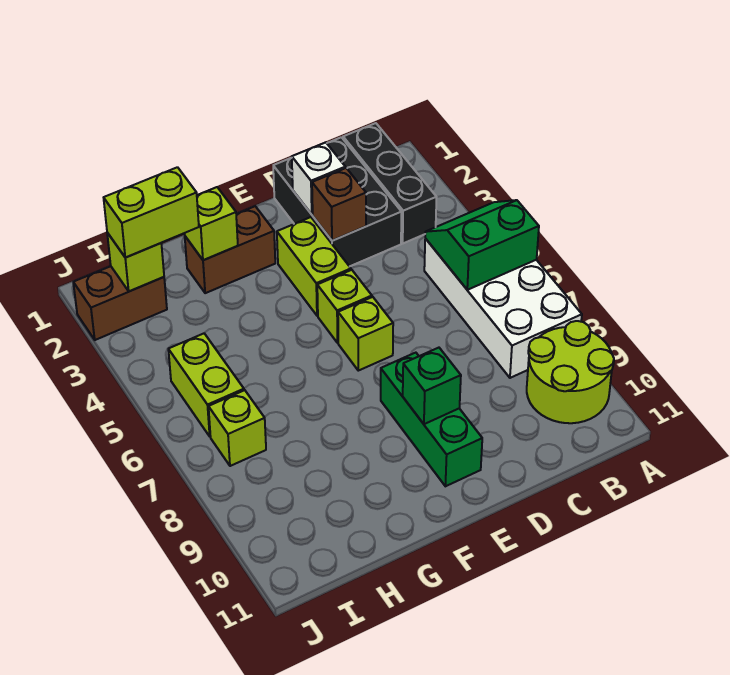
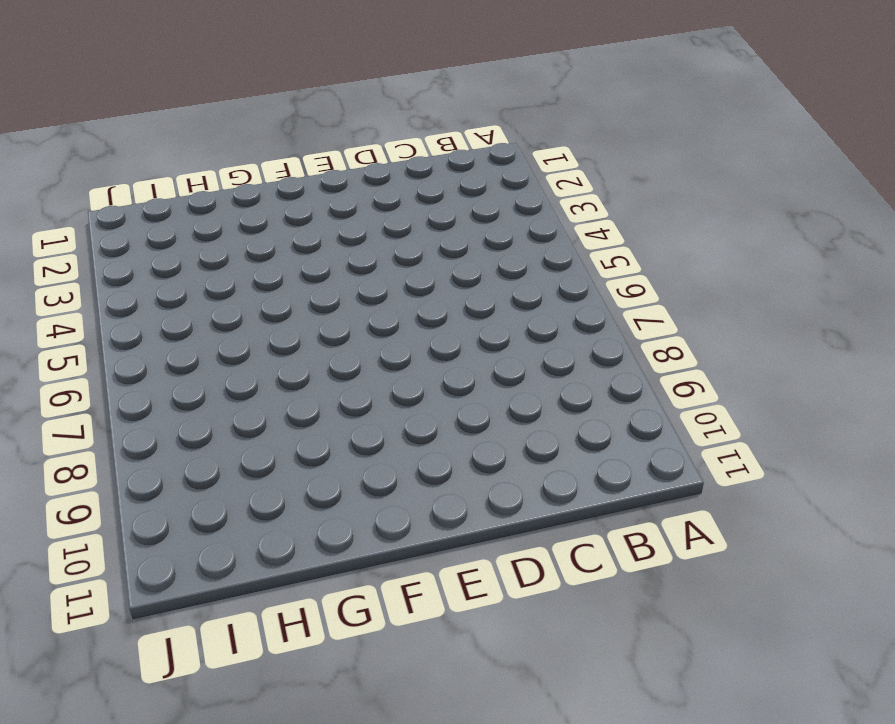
none -> white 2x4 brick [424,239,582,378]
none -> lime 2x2 round brick [527,321,614,423]
none -> black 1x3 brick [343,123,437,243]

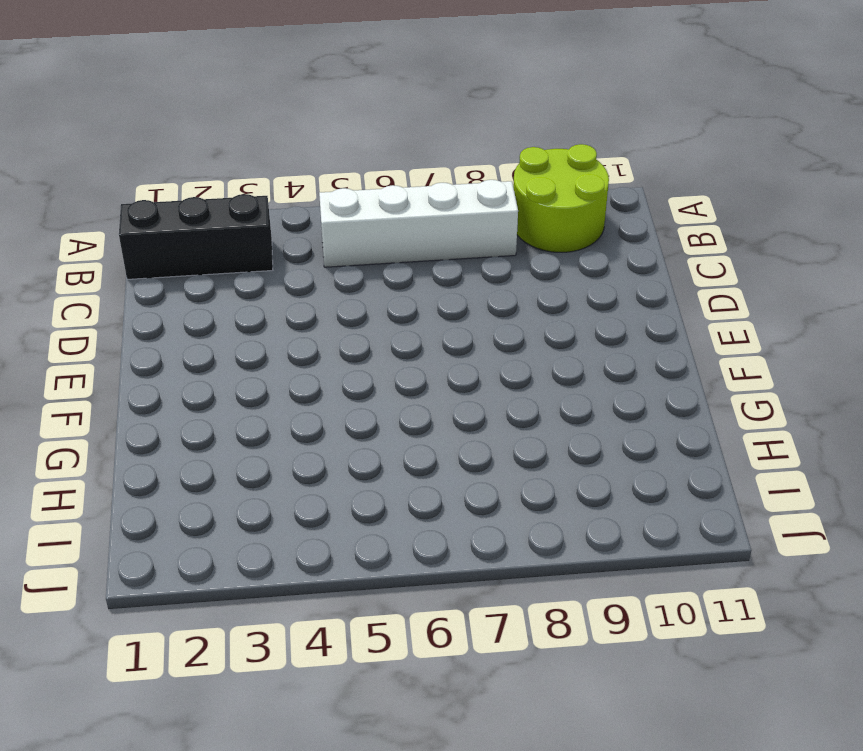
white 1x4 brick [319,180,518,267] -> white 2x4 brick [424,239,582,378]
none -> black 2x3 brick [273,137,401,266]
none -> lime 1x2 brick [277,217,351,316]
none -> lime 1x1 brick [317,270,372,343]

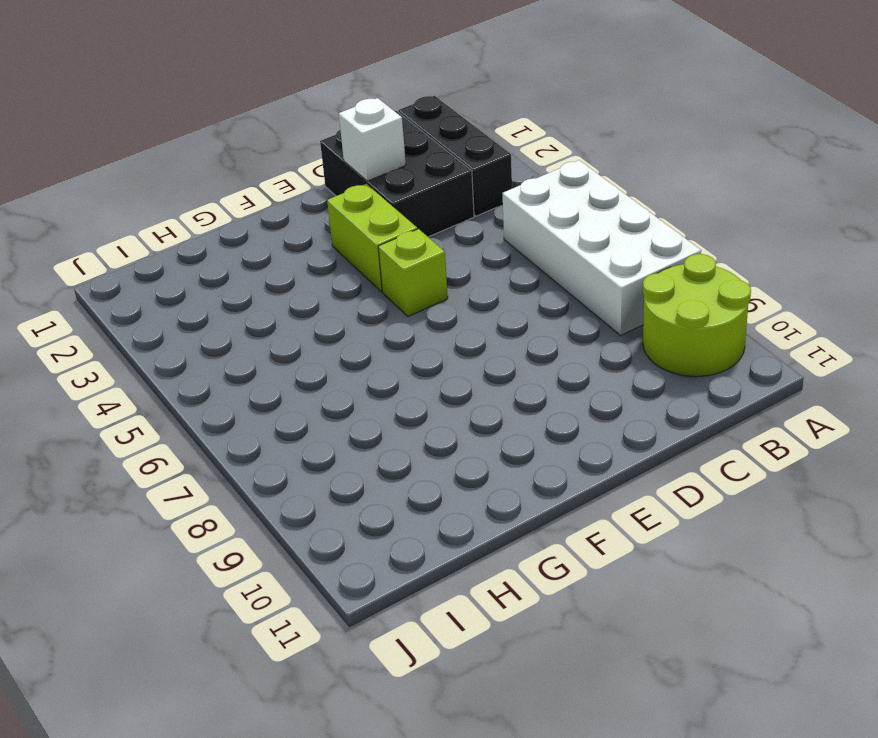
none -> lime 1x1 brick [338,297,393,371]
none -> green 1x3 brick [381,353,482,486]
none -> brown 1x2 brick [185,206,275,293]

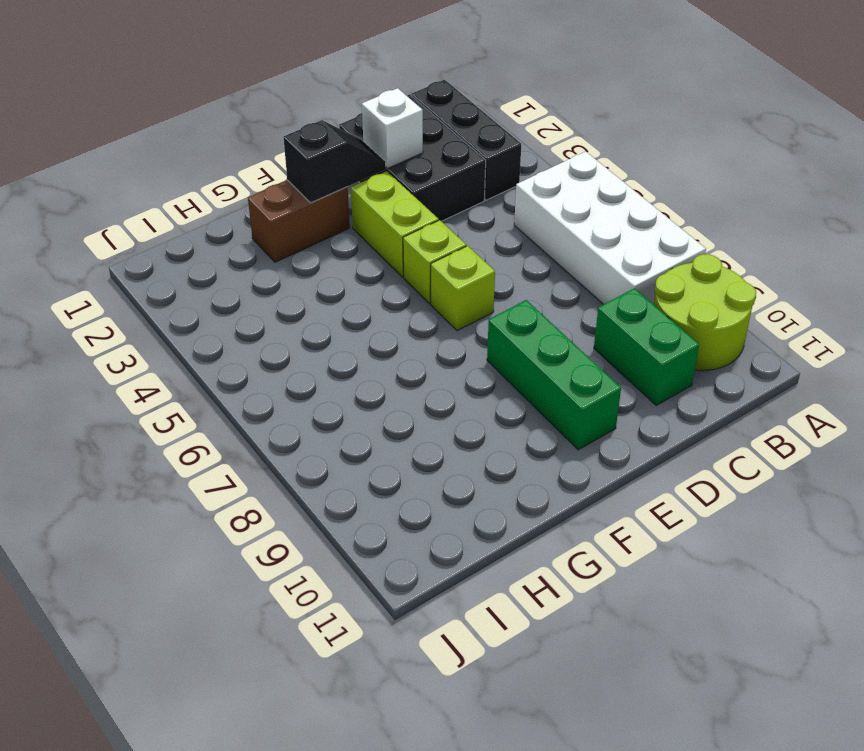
green 1x2 brick [594,288,699,405] -> none
black 1x2 slope [283,120,386,203] -> none
none -> brown 1x2 brick [73,266,167,340]
none -> lime 1x2 brick [168,333,244,437]
none -> lime 1x1 brick [208,390,266,466]

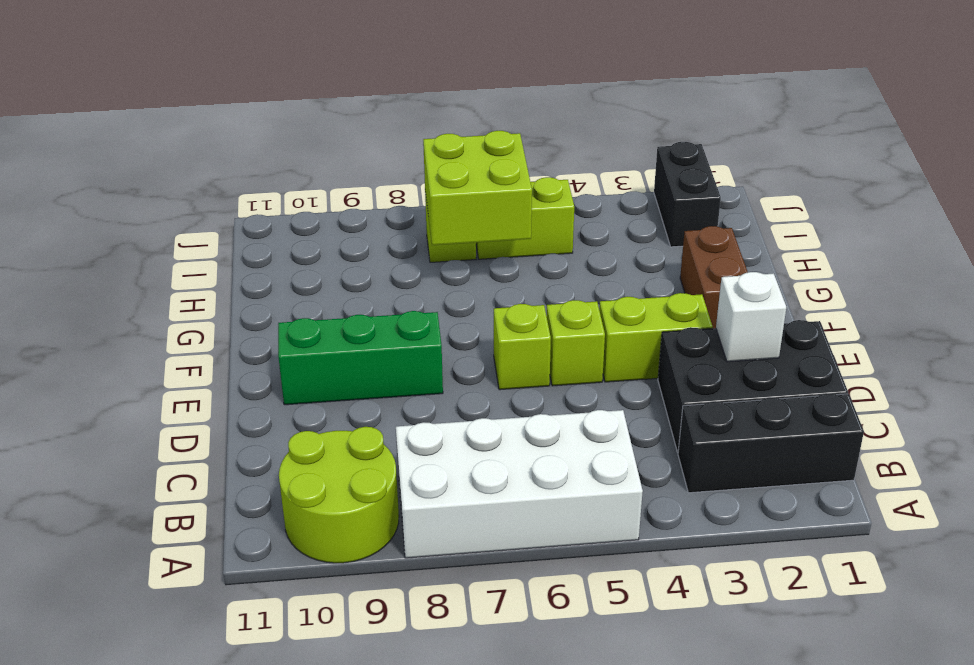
lime 2x2 brick [423,131,532,245] -> none
black 1x2 brick [654,142,721,247] -> brown 1x2 brick [73,266,167,340]
none -> green 2x2 slope [425,200,539,290]
none -> brown 1x1 brick [312,168,366,241]
none -> green 1x1 brick [403,348,461,424]

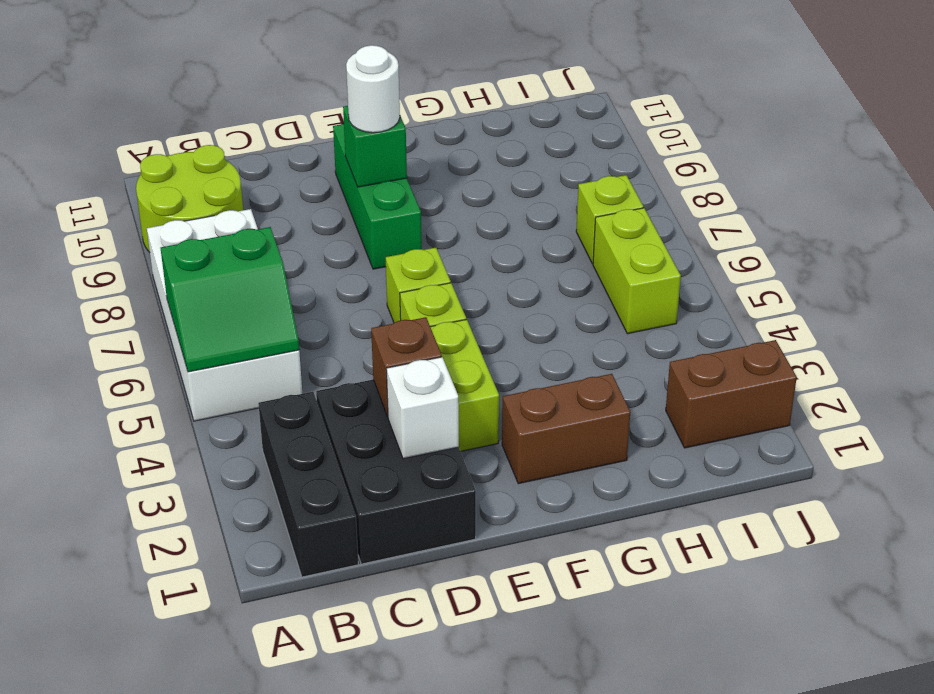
white 1x1 round brick [346,45,400,133] -> none
none -> lime 1x1 brick [185,187,238,260]
none -> lime 1x1 brick [107,233,164,291]
none -> lime 1x2 brick [104,167,199,258]

